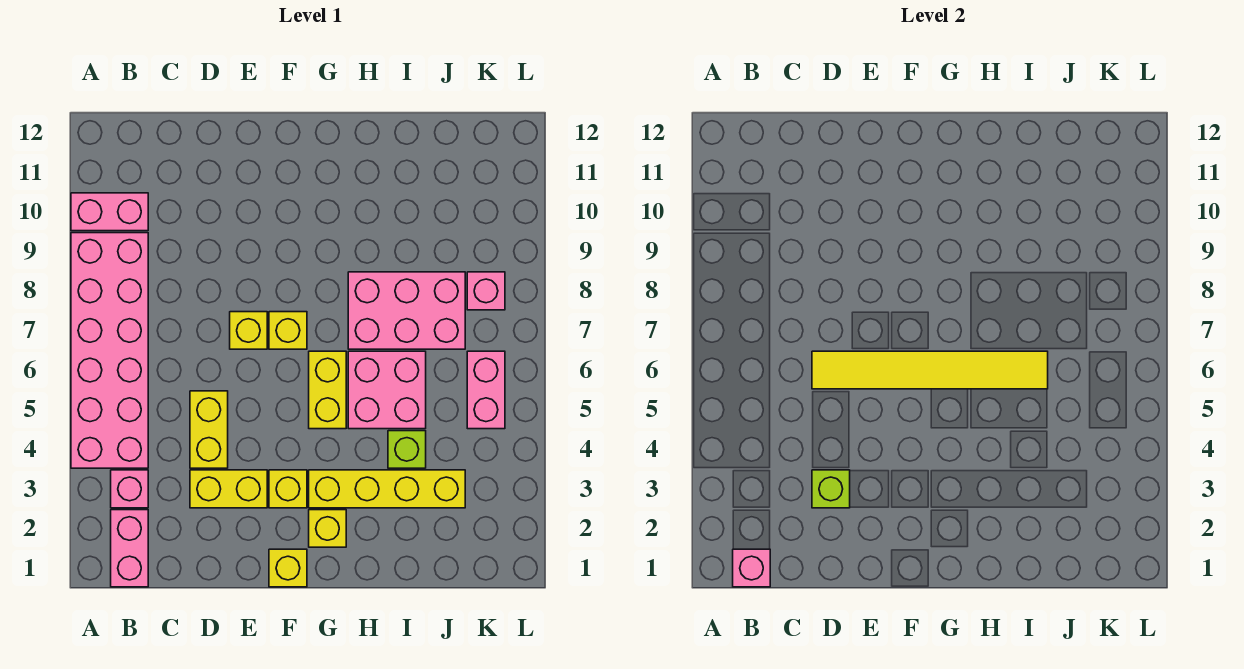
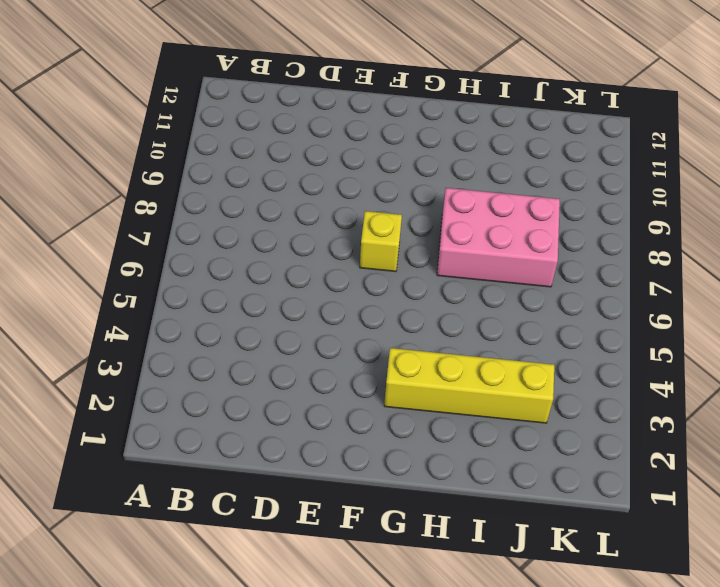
none -> pink 2x6 brick [71,233,148,468]
none -> pink 1x2 brick [71,193,148,231]
none -> pink 1x2 brick [111,510,148,587]

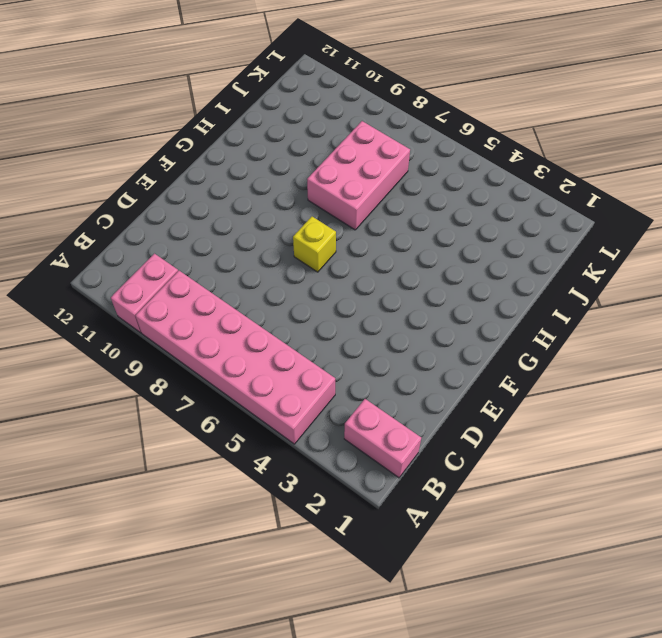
none -> pink 1x1 brick [111,470,148,508]
none -> yellow 1x2 brick [190,470,267,508]
none -> yellow 1x2 brick [190,391,228,468]

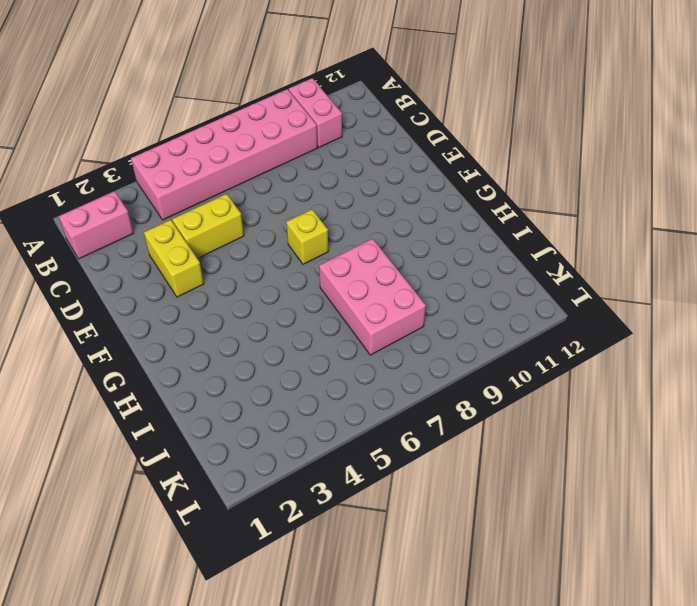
none -> pink 1x1 brick [111,470,148,508]
none -> yellow 1x1 brick [230,312,267,349]
none -> yellow 1x1 brick [269,549,307,587]

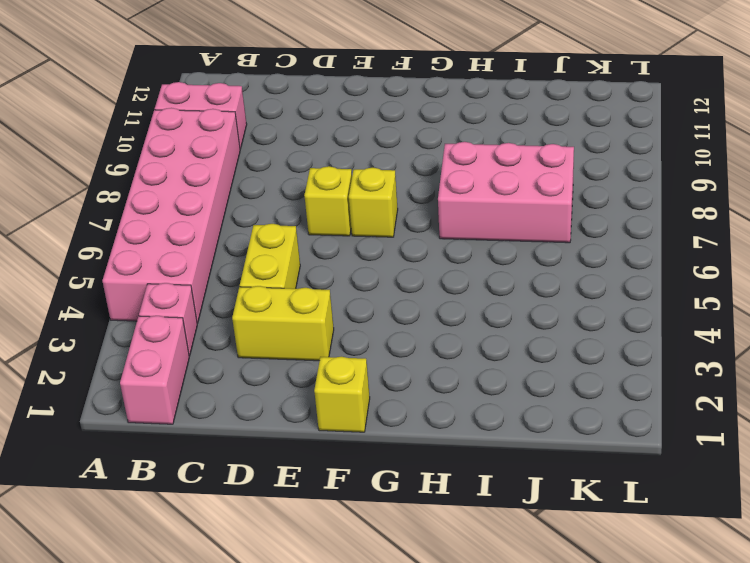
none -> yellow 1x1 brick [269,470,307,508]
none -> yellow 1x1 brick [309,510,346,547]
none -> yellow 1x4 brick [309,470,465,508]

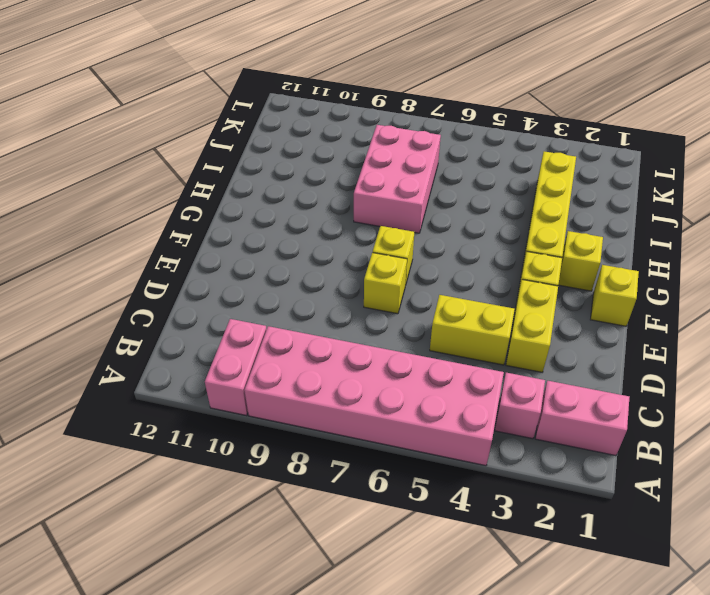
none -> yellow 1x2 brick [309,351,346,429]
none -> pink 2x2 brick [348,351,426,429]
none -> lime 1x1 brick [388,431,426,468]

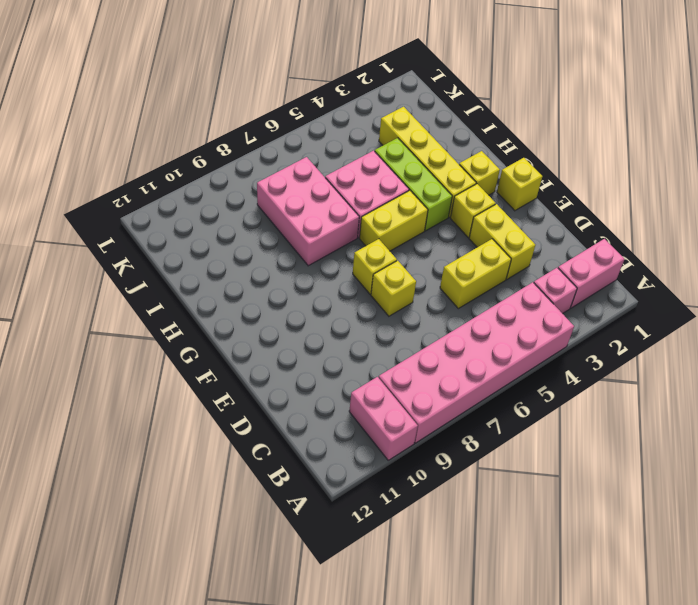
lime 1x3 brick [375,138,452,231] -> lime 1x1 brick [388,431,426,468]
none -> pink 1x2 brick [467,351,505,429]
none -> pink 1x1 brick [467,272,505,310]
none -> pink 1x1 brick [733,549,770,587]

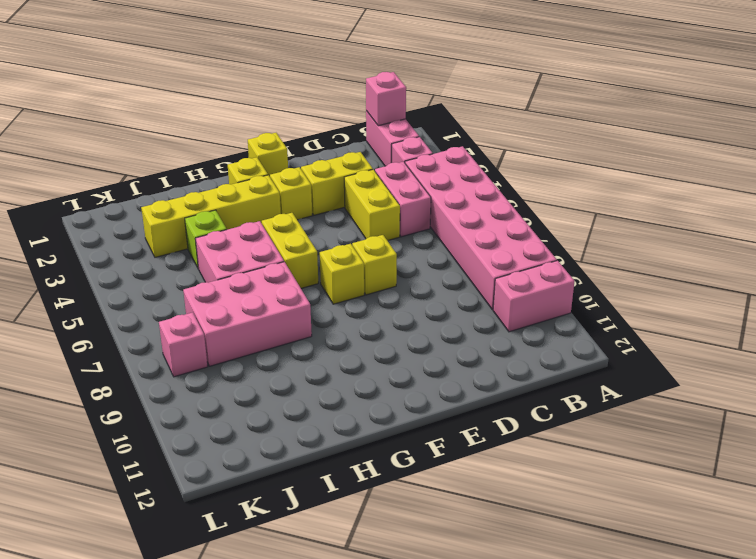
pink 1x2 brick [375,162,431,237] -> pink 1x2 brick moved to [467,351,505,429]
none -> lime 1x1 brick [812,470,850,508]
none -> yellow 1x6 tile [812,351,1048,389]

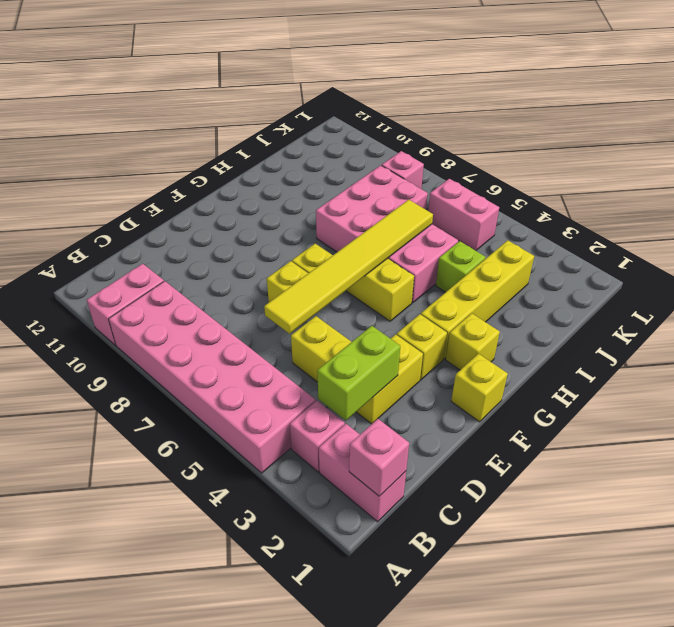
lime 1x2 brick [317,326,400,421] -> lime 1x1 brick [812,470,850,508]

